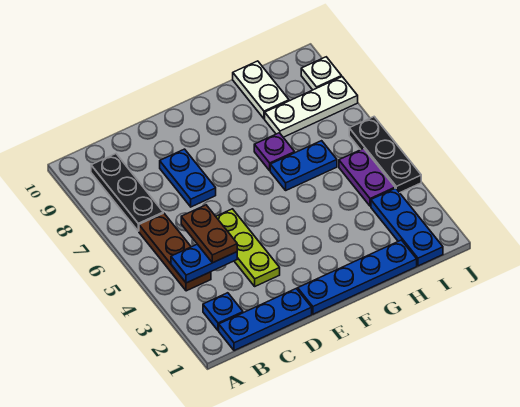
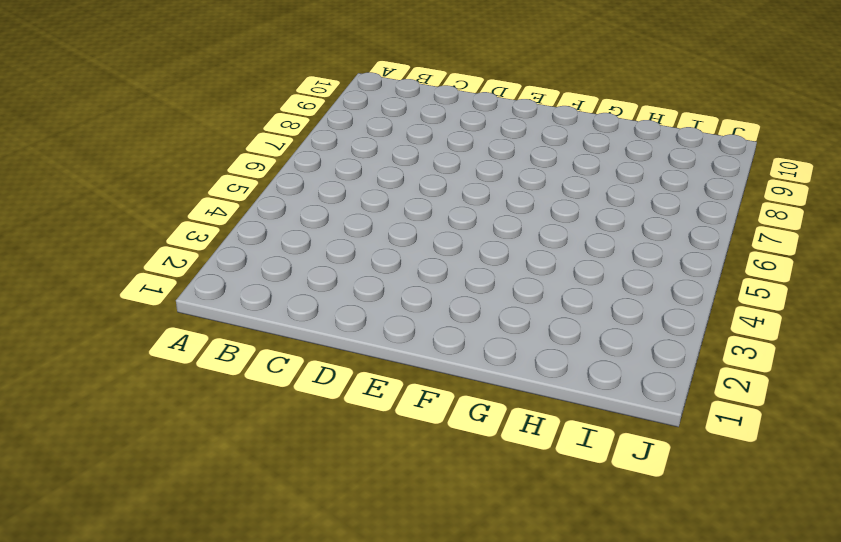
none -> blue 1x3 plate [219,289,312,351]
none -> blue 1x1 plate [203,293,243,331]
none -> brown 1x3 plate [139,213,211,291]

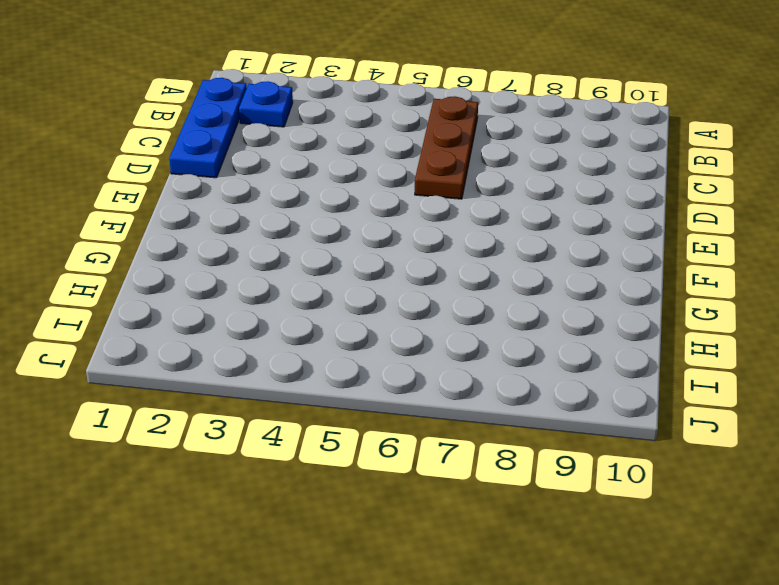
brown 1x3 plate [415,96,478,199] -> brown 1x3 plate turned to [139,213,211,291]
none -> black 1x3 plate [91,154,163,231]
none -> lime 1x3 plate [216,209,280,286]
none -> blue 1x2 plate [160,149,216,207]

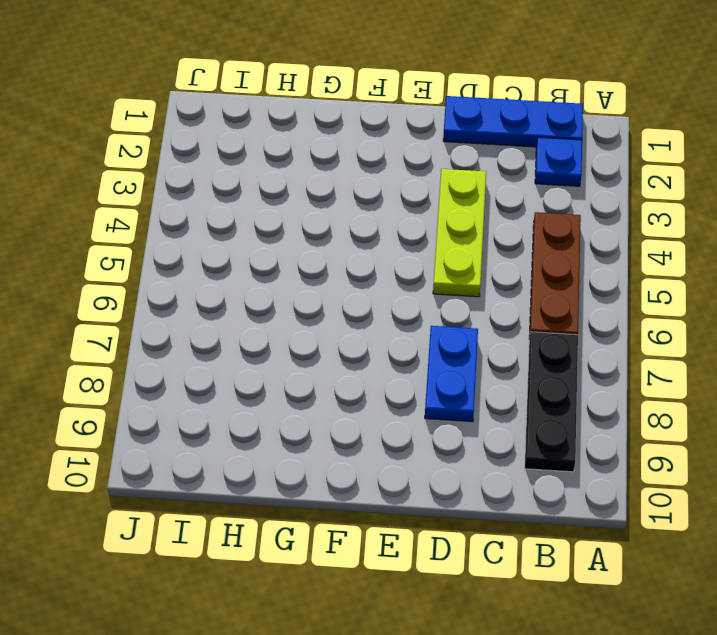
none -> blue 1x4 plate [298,240,417,314]
none -> blue 1x2 plate [270,141,337,190]
none -> purple 1x1 plate [254,133,295,171]

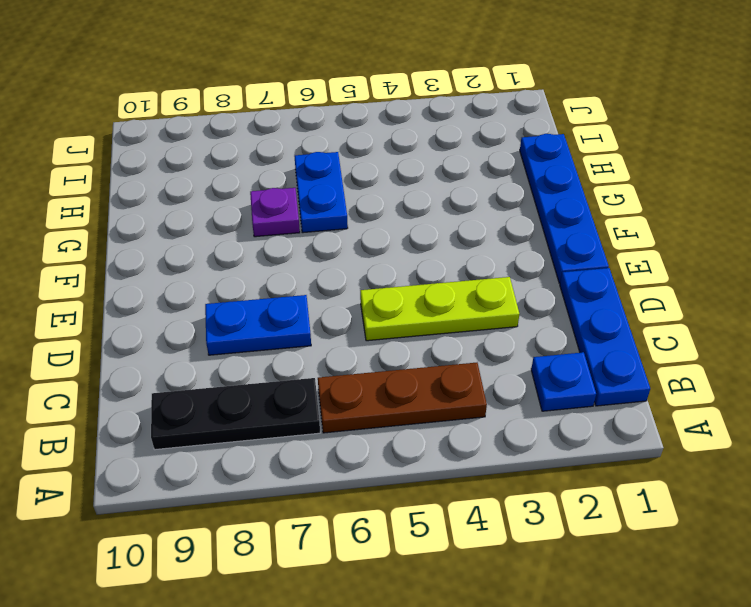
none -> white 1x3 plate [265,77,358,137]
none -> white 1x2 plate [233,61,289,119]
none -> blue 1x3 plate [371,188,443,266]

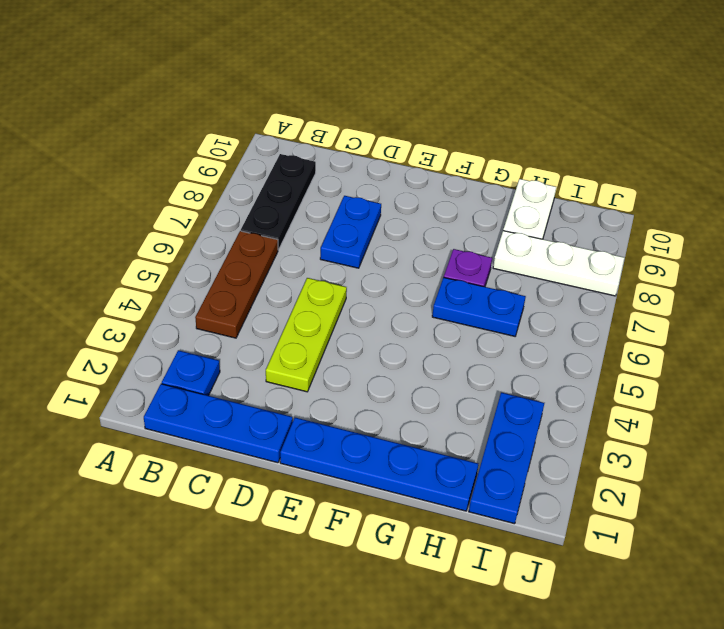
none -> purple 1x2 plate [339,149,395,206]
none -> black 1x3 plate [349,117,421,193]
none -> white 1x1 plate [301,57,342,90]

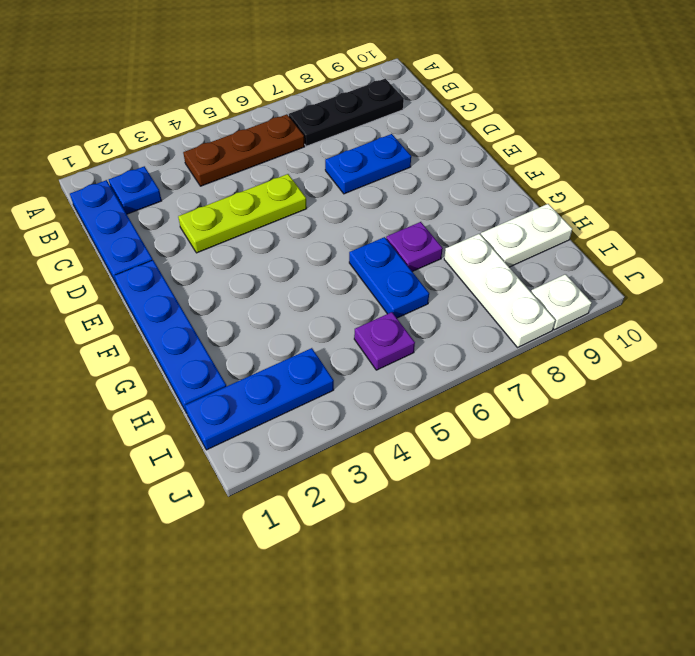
purple 1x1 plate [354,312,415,370] -> purple 1x2 plate [339,149,395,206]
none -> black 1x3 plate [349,117,421,193]
none -> blue 1x2 plate [171,244,237,283]
none -> brown 1x2 plate [181,205,237,263]

